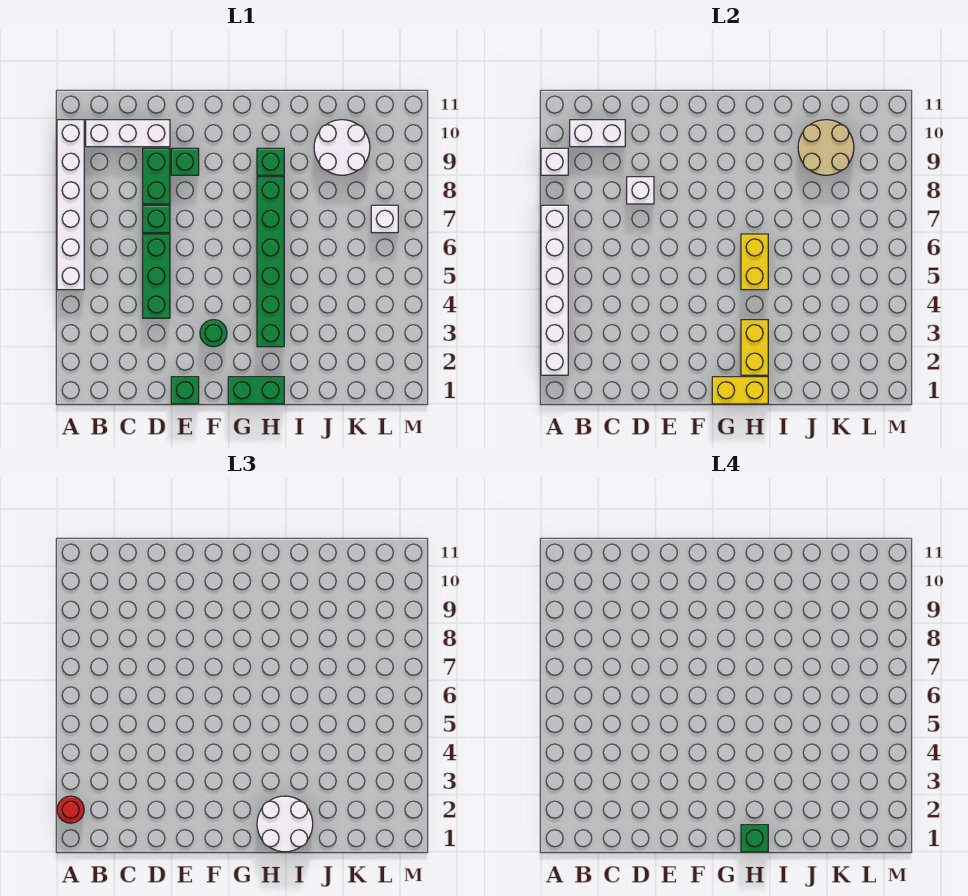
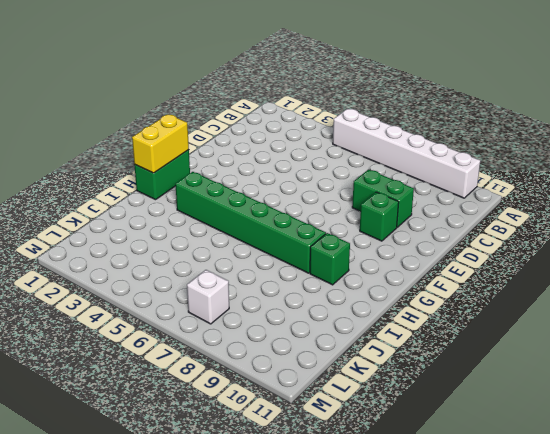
none -> white 1x3 brick [86,120,170,147]
none -> green 1x3 brick [143,234,170,318]
none -> green 1x1 brick [143,205,170,233]

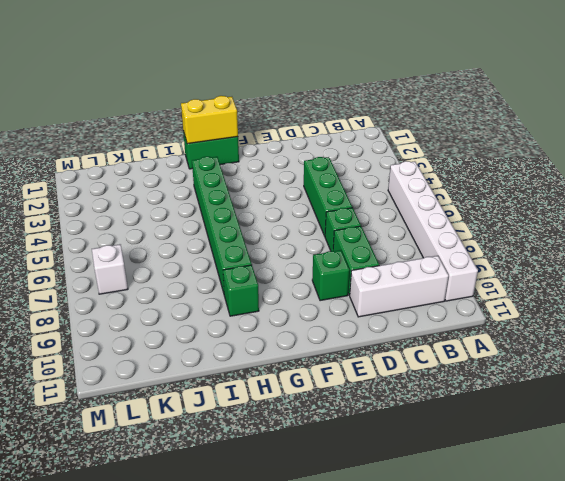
none -> green 1x1 brick [171,377,199,404]
none -> green 1x1 round brick [200,320,227,347]
none -> white 2x2 round brick [314,120,370,175]

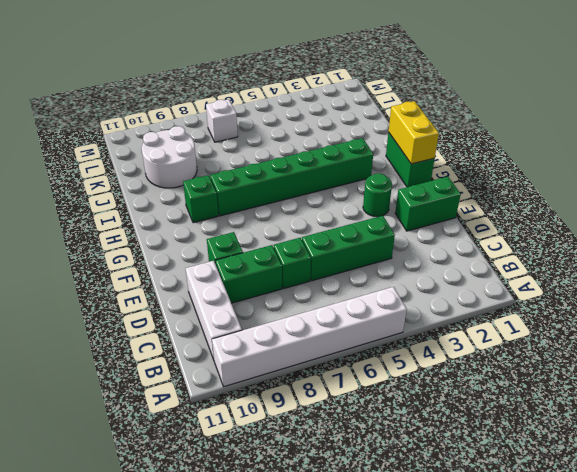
green 1x2 brick [395,177,461,231] -> green 1x1 brick [171,377,199,404]
none -> white 1x6 brick [541,205,568,375]
none -> white 1x1 brick [541,148,568,175]
none -> white 1x2 brick [570,120,625,147]

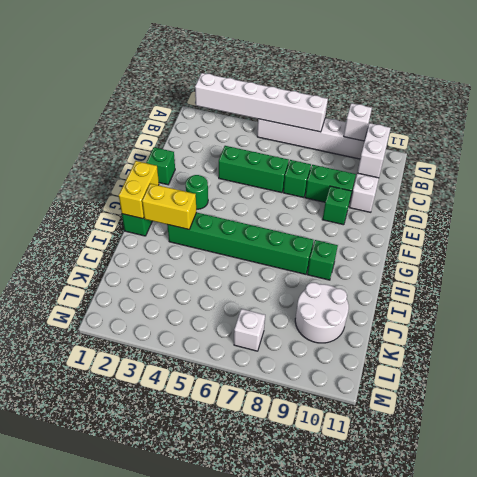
none -> white 1x1 brick [627,177,654,204]
none -> yellow 1x2 brick [741,234,768,290]
none -> tan 2x2 round brick [798,120,854,175]

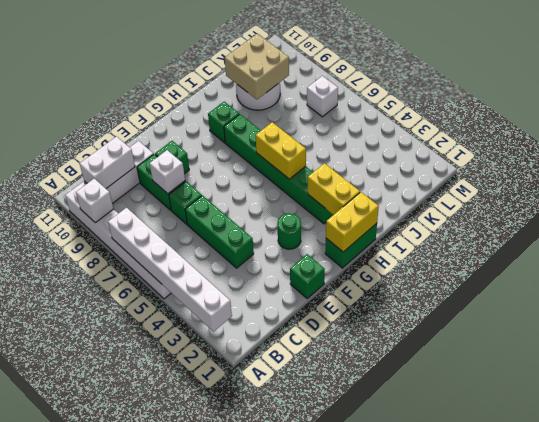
tan 2x2 brick [225,34,289,99] -> tan 2x2 round brick [798,120,854,175]
none -> red 1x1 round brick [57,796,84,823]
none -> white 2x2 round brick [257,796,313,852]
none -> green 1x1 brick [741,825,768,852]

